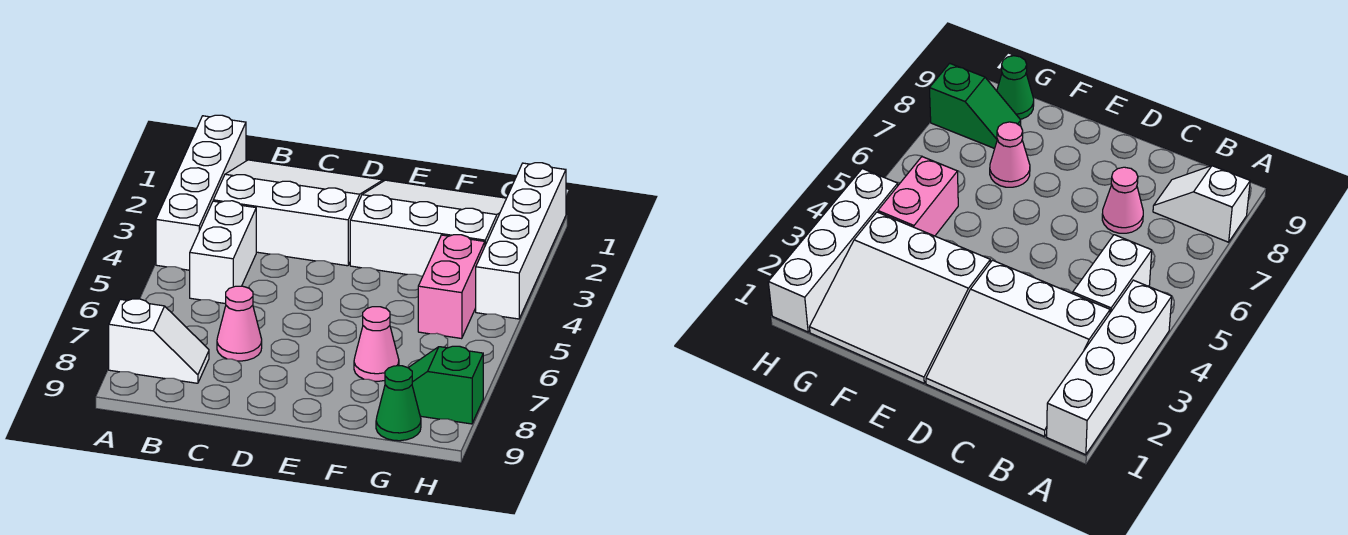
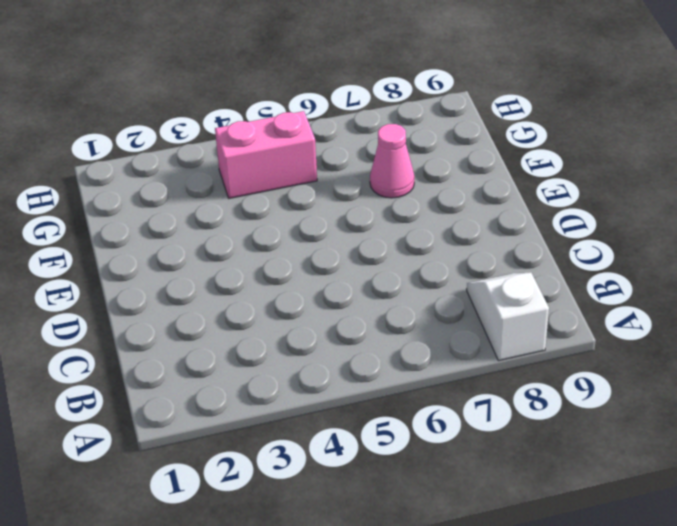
none -> white 1x4 brick [156,115,246,270]
none -> white 3x3 slope [213,160,383,266]

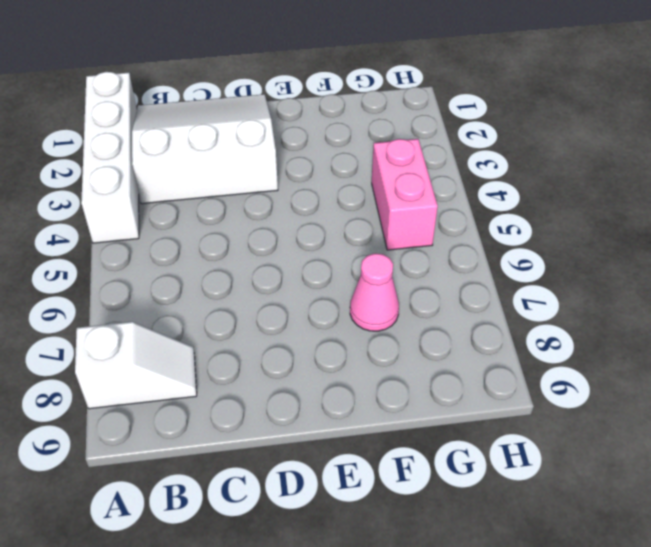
none -> white 1x2 brick [190,201,256,304]
none -> pink 1x1 cone [217,286,262,361]

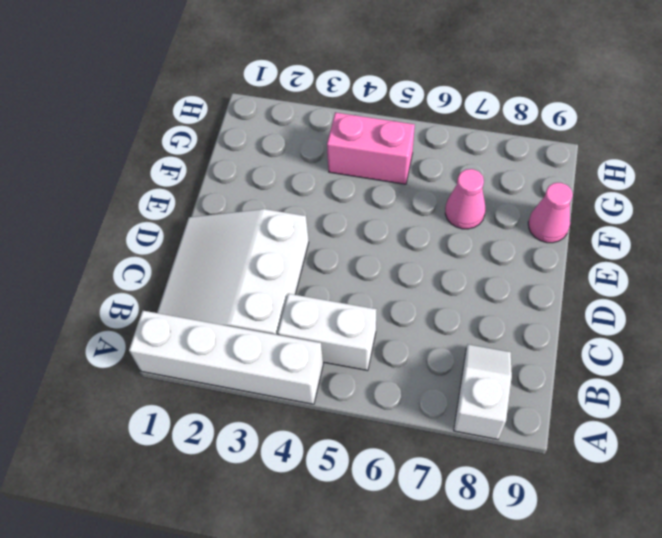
pink 1x1 cone [528,183,573,243] -> pink 1x1 cone moved to [217,286,262,361]
none -> white 3x3 slope [350,180,506,277]
none -> green 1x2 slope [408,346,483,424]

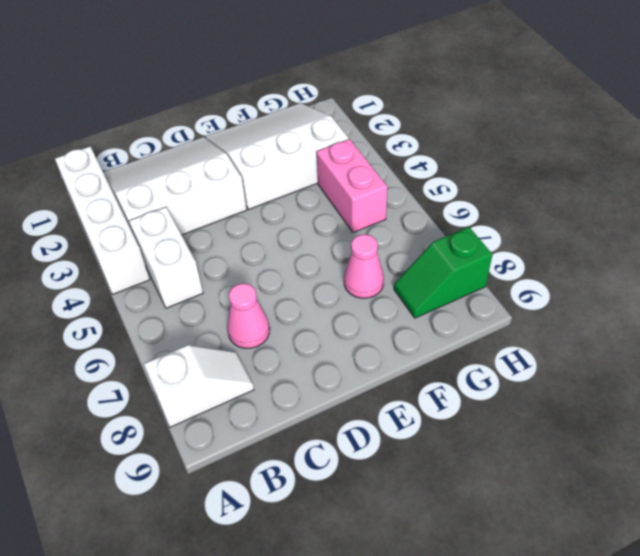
none -> green 1x1 cone [376,366,421,441]
none -> white 1x4 brick [476,163,566,319]

